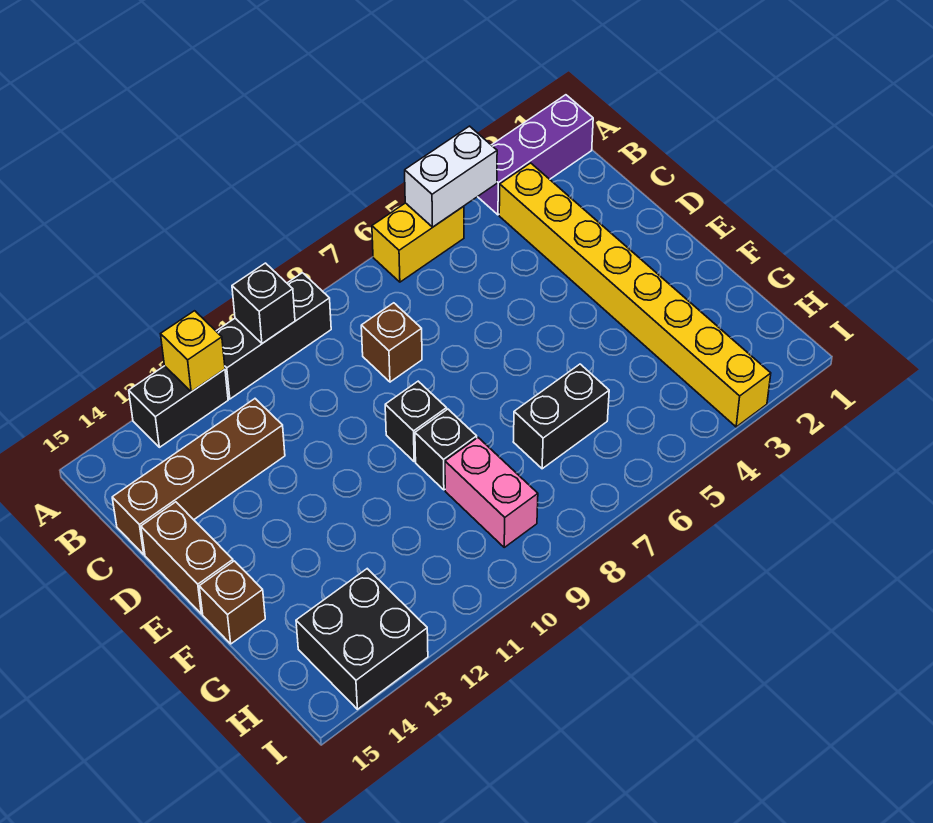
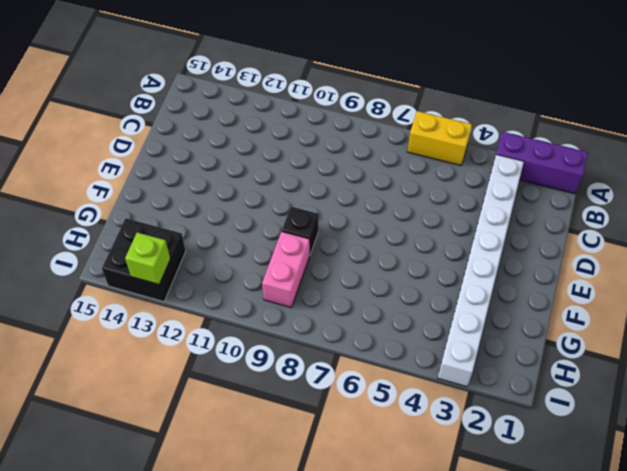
white 1x8 brick [438,155,524,387] -> yellow 1x8 brick [499,163,771,427]
lime 1x1 brick [125,233,170,284] -> none
none -> black 1x3 brick [216,273,331,399]
none -> black 1x2 brick [129,366,228,447]
none -> brown 1x1 brick [361,303,422,382]

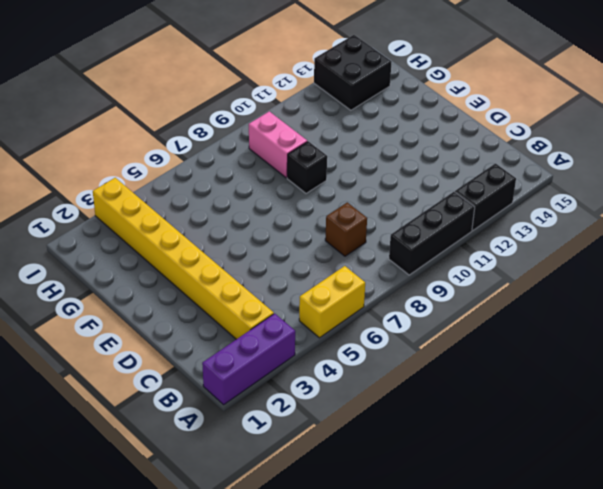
none -> brown 1x4 brick [112,399,285,555]
none -> brown 1x2 brick [141,502,233,614]
none -> black 1x1 brick [385,381,447,461]

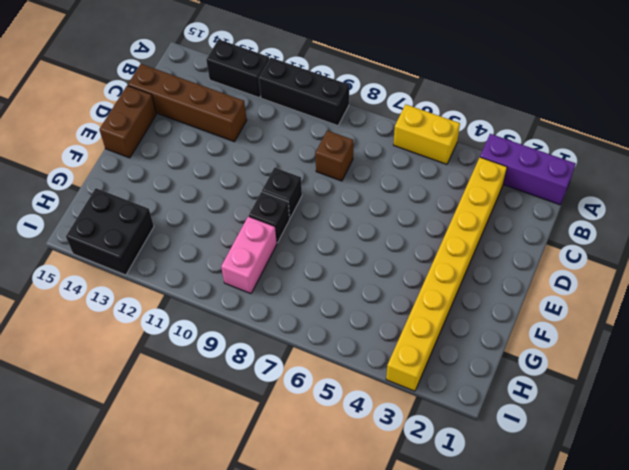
none -> brown 1x1 brick [199,561,265,644]
none -> black 1x2 brick [513,364,609,469]
none -> white 1x2 brick [405,126,497,227]

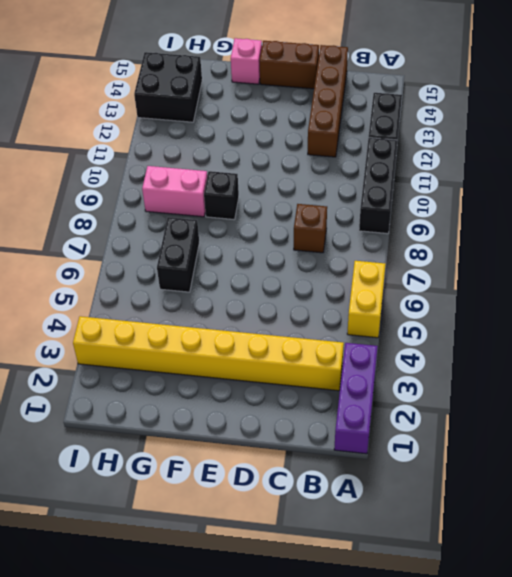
pink 1x1 brick [231,38,262,84] -> brown 1x1 brick [199,561,265,644]
none -> black 1x1 brick [385,381,447,461]
none -> white 1x2 brick [405,126,497,227]
none -> black 1x1 brick [232,263,295,343]

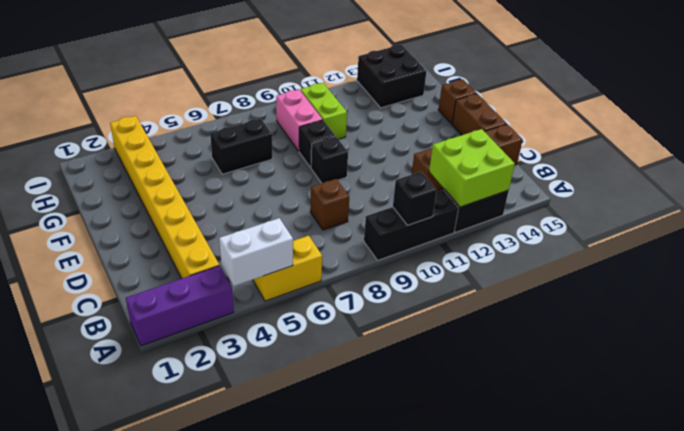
lime 2x2 brick [429,129,515,207] -> yellow 1x1 brick [161,311,225,392]
lime 1x2 brick [301,83,347,139] -> none

